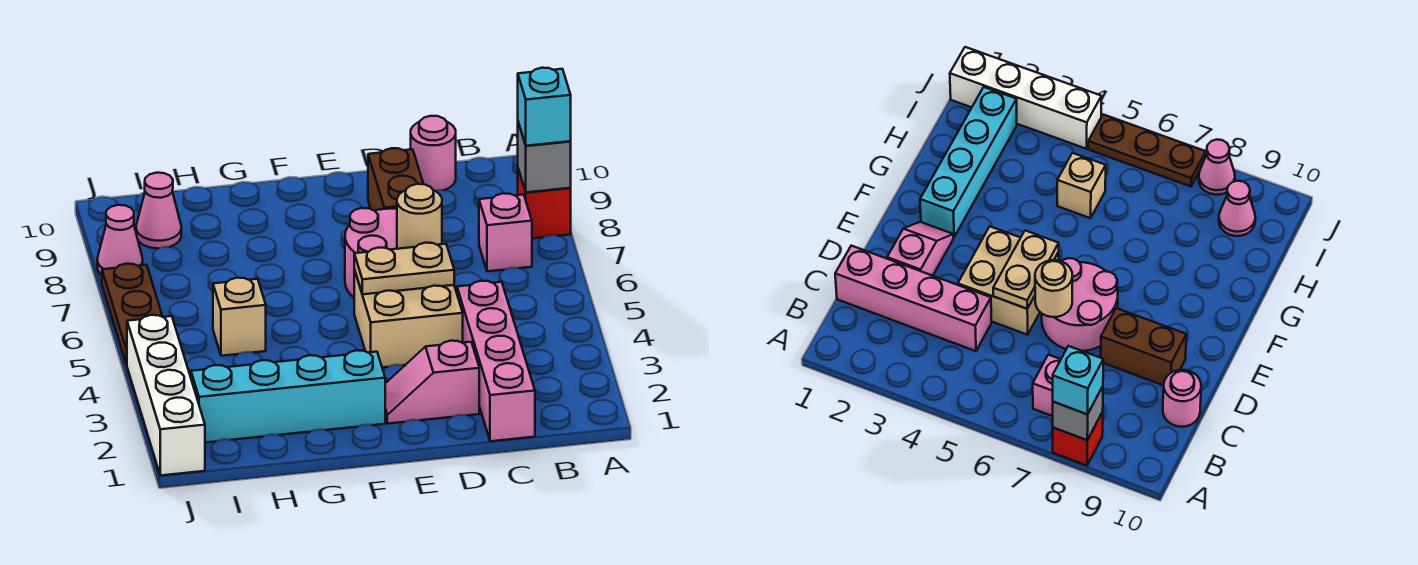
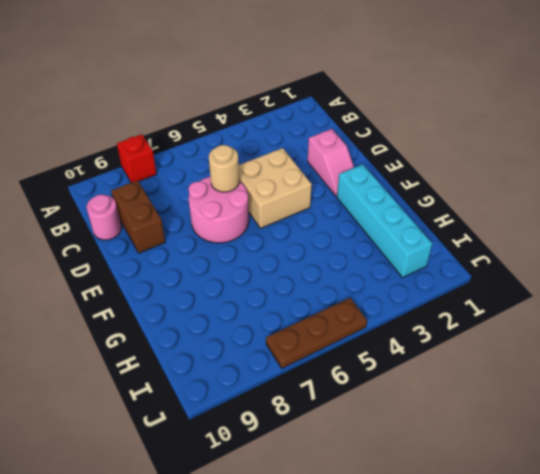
brown 1x2 brick [111,180,165,253] -> brown 1x2 brick turned to [368,148,423,211]
none -> pink 1x1 brick [479,193,532,271]
none -> pink 1x4 brick [457,281,535,441]
none -> tan 1x1 brick [213,278,266,356]

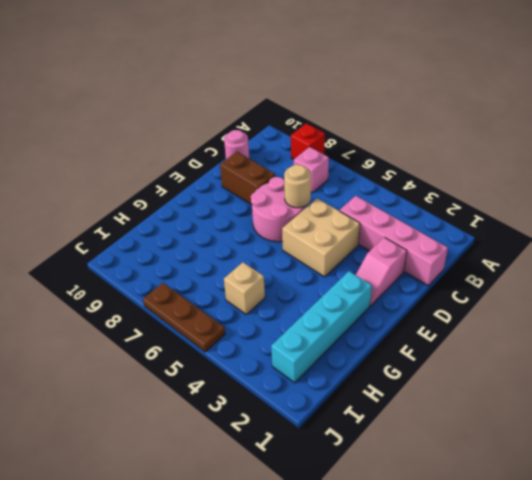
none -> pink 1x1 cone [136,173,181,248]
none -> white 1x4 brick [127,315,205,476]
none -> pink 1x1 cone [97,205,143,275]

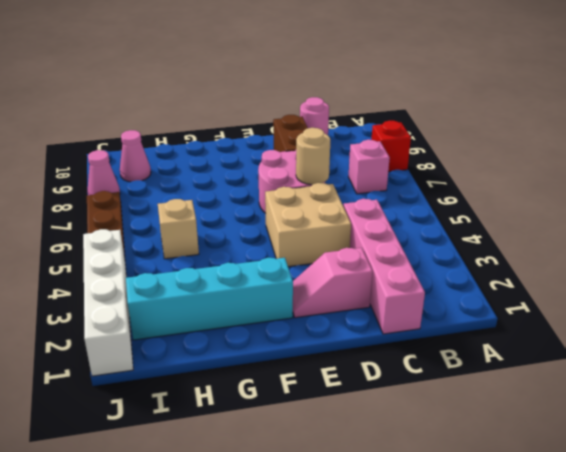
none -> grey 1x1 brick [518,122,571,192]
none -> tan 1x2 plate [354,243,454,294]
none -> cyan 1x1 brick [518,68,571,146]

